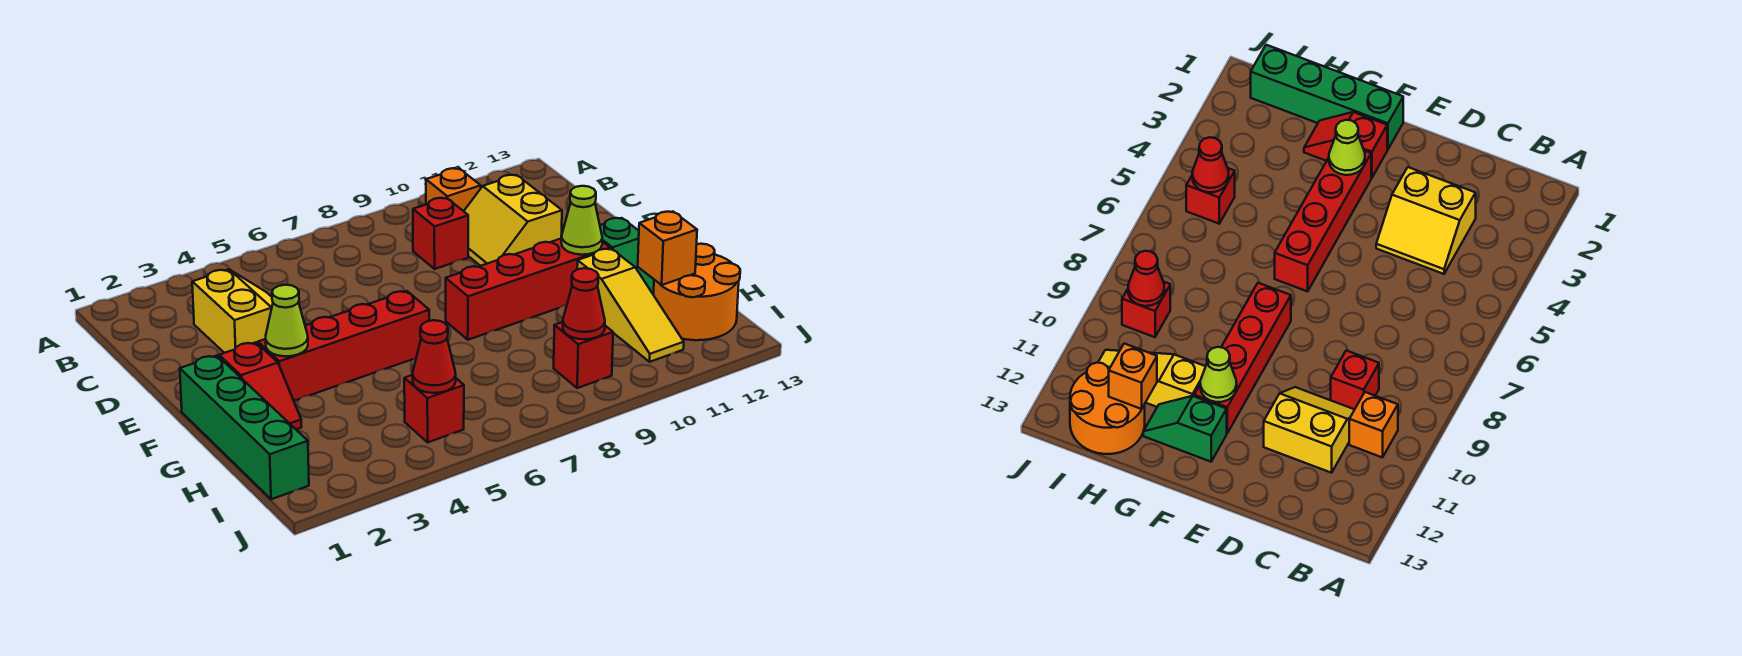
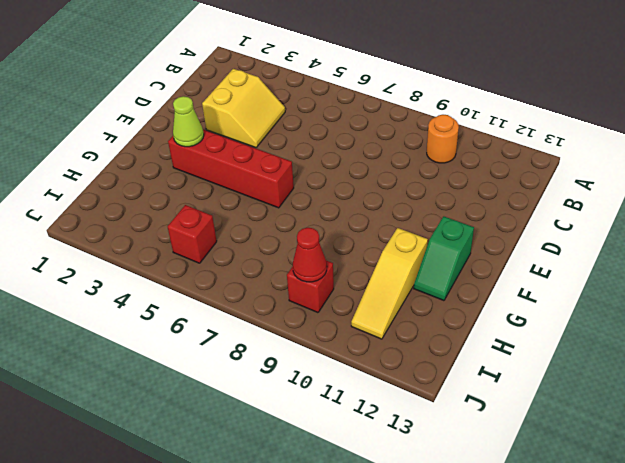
orange 1x1 round brick [427,115,459,163] -> orange 1x1 brick [426,168,481,211]
none -> red 1x1 brick [413,198,468,269]
none -> yellow 2x2 slope [464,175,562,266]
none -> green 1x4 brick [180,356,309,499]

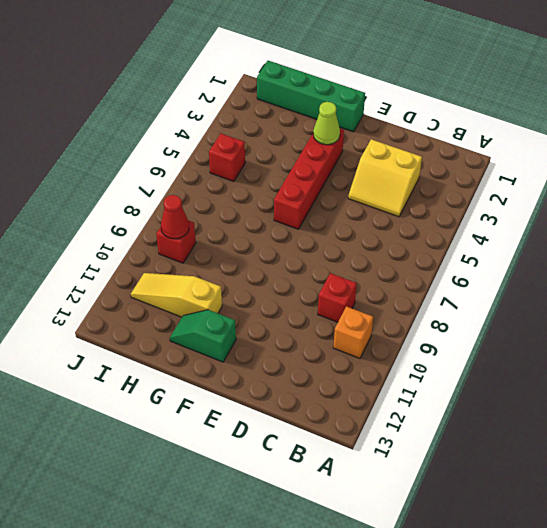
none -> yellow 2x2 slope [464,175,562,266]
none -> red 1x2 slope [219,342,301,429]
none -> red 1x4 brick [446,238,610,340]

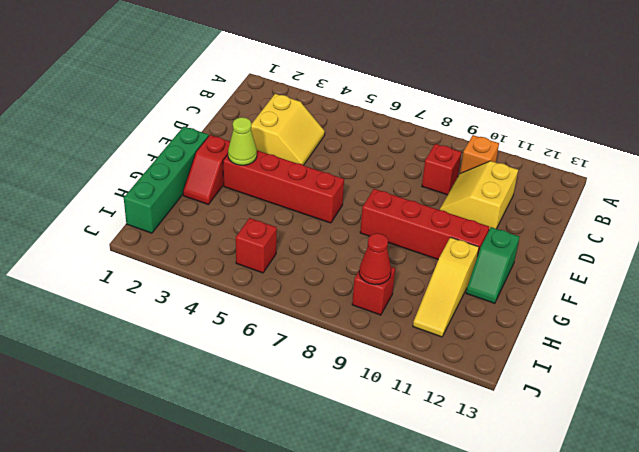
none -> orange 2x2 round brick [653,244,740,340]
none -> lime 1x1 cone [561,186,602,255]
none -> orange 1x1 brick [638,212,697,285]

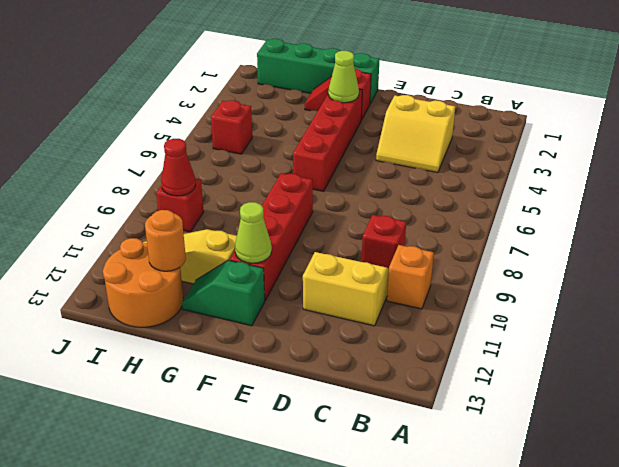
orange 1x1 round brick [145,210,186,271] -> orange 1x1 brick [638,212,697,285]
none -> red 1x1 cone [413,320,456,393]

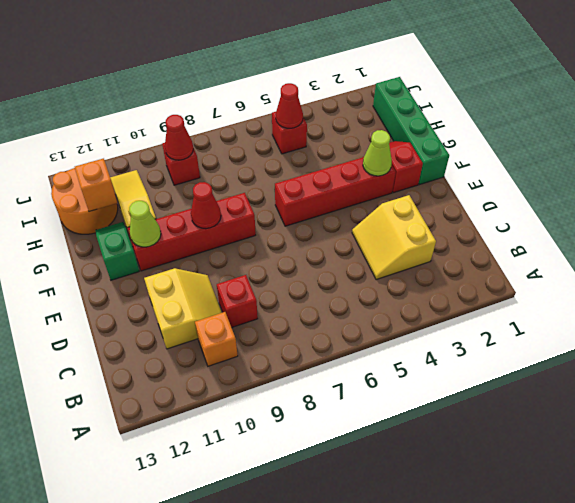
red 1x1 cone [191,182,221,229] -> none

